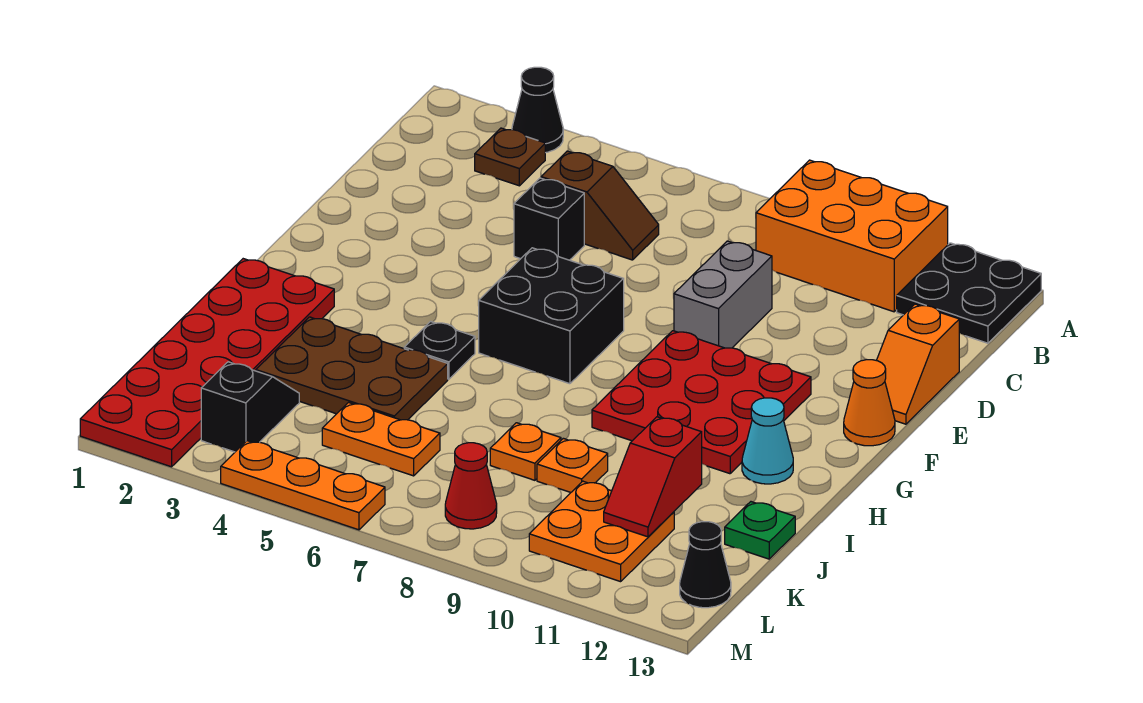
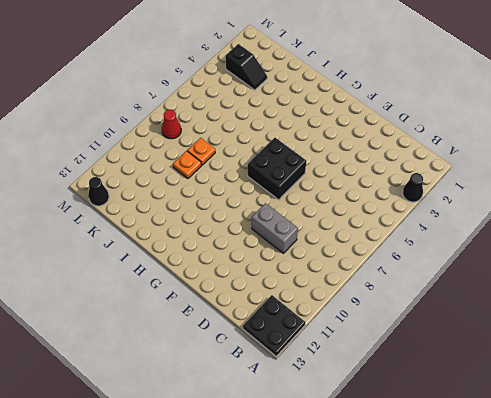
none -> orange 2x3 brick [756,160,948,312]
none -> brown 1x1 plate [475,128,545,186]
none -> brown 1x2 slope [541,151,659,260]

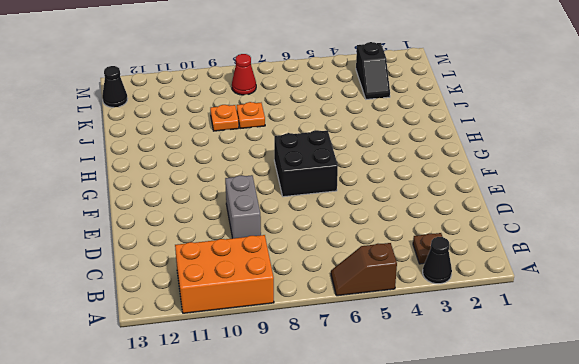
brown 1x2 slope [331,243,397,296] -> brown 1x2 slope moved to [541,151,659,260]
none -> black 2x2 plate [897,243,1041,343]
none -> black 1x1 brick [514,178,584,260]
none -> orange 1x2 slope [876,304,959,424]

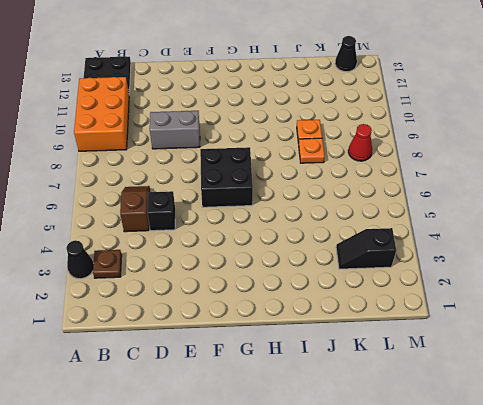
none -> orange 1x2 slope [876,304,959,424]
none -> red 3x3 plate [592,331,811,474]
none -> orange 1x1 cone [844,360,895,446]

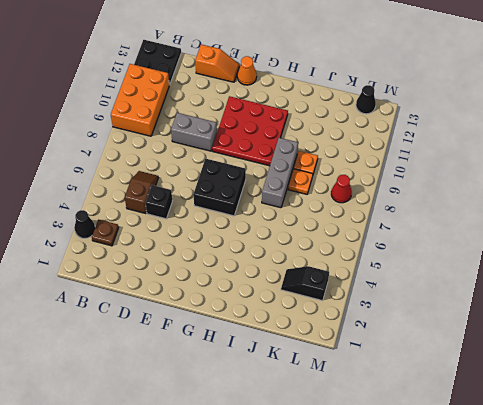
grey 1x3 brick [262,138,298,208] -> none
none -> red 2x6 plate [80,259,334,467]
none -> black 1x1 plate [404,322,475,379]
none -> cyan 1x1 cone [742,398,793,484]

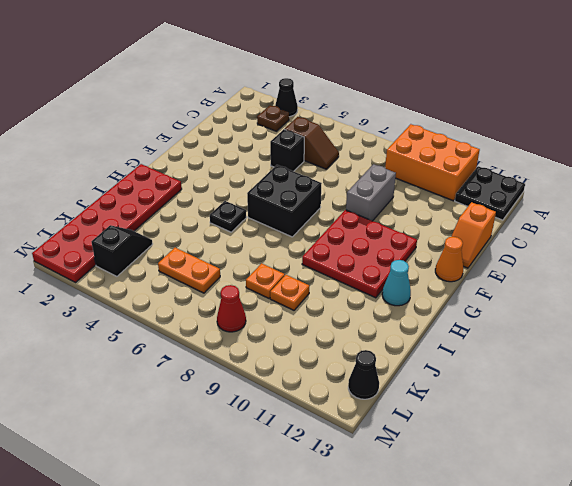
none -> brown 2x3 plate [256,317,448,420]
none -> green 1x1 plate [725,502,795,559]
none -> orange 2x2 plate [529,481,674,582]

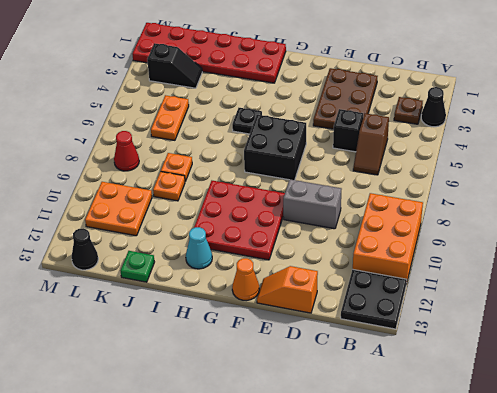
brown 2x3 plate [313,68,378,129] -> brown 2x3 plate moved to [256,317,448,420]
none -> orange 1x3 plate [221,441,385,530]
none -> red 1x2 slope [604,417,702,537]

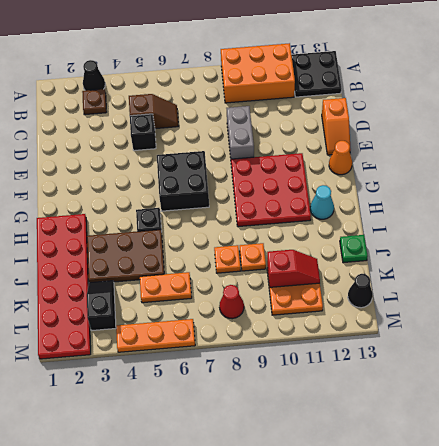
red 1x2 slope [267,250,320,287] -> red 1x2 slope turned to [604,417,702,537]

